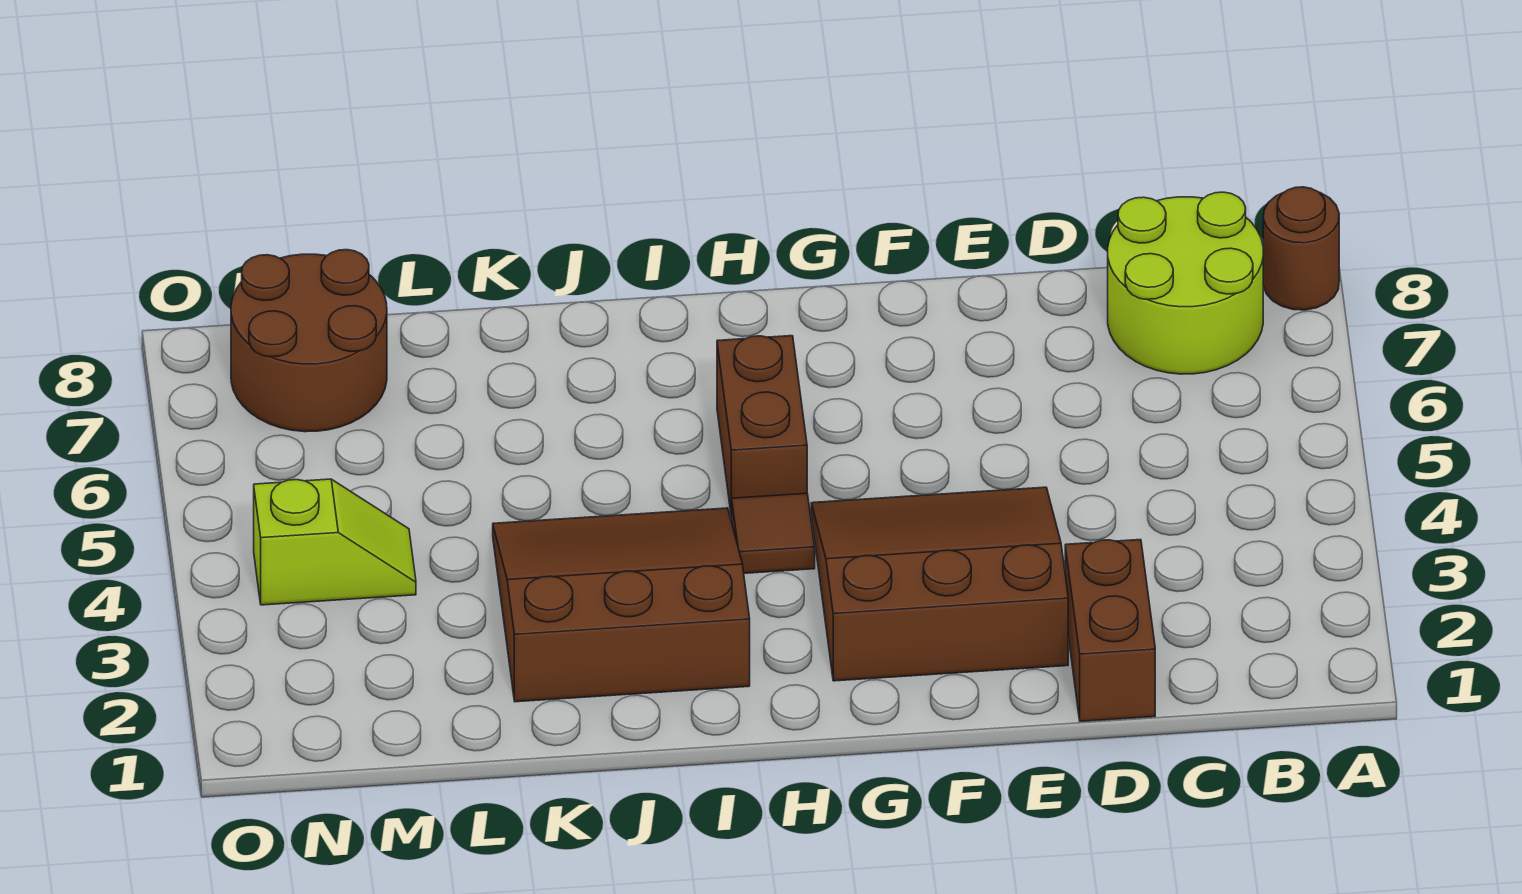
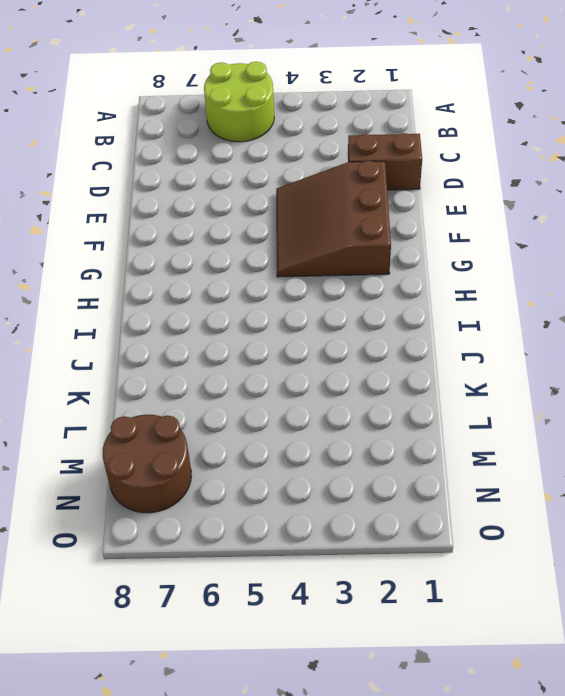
lime 2x2 round brick [204,62,274,142] -> lime 2x2 round brick moved to [1108,192,1263,374]
none -> brown 1x1 round brick [1263,187,1339,310]
none -> brown 1x1 tile [732,493,815,573]

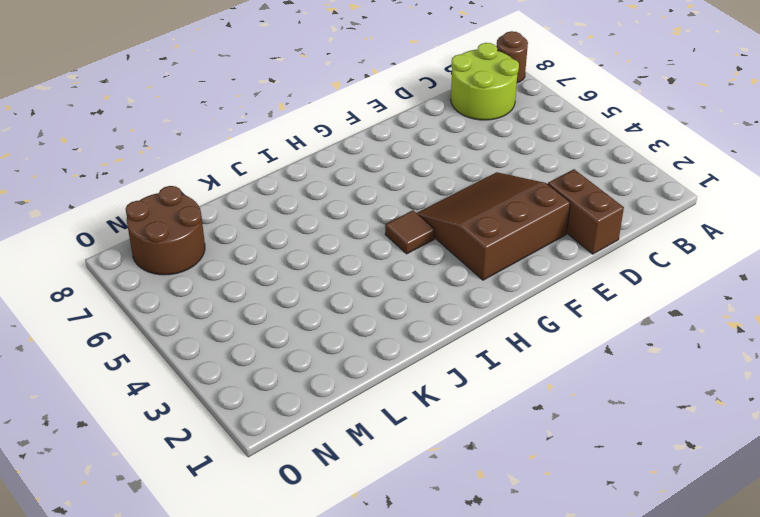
none -> brown 1x2 brick [717,336,807,517]
none -> brown 3x3 slope [493,508,750,702]

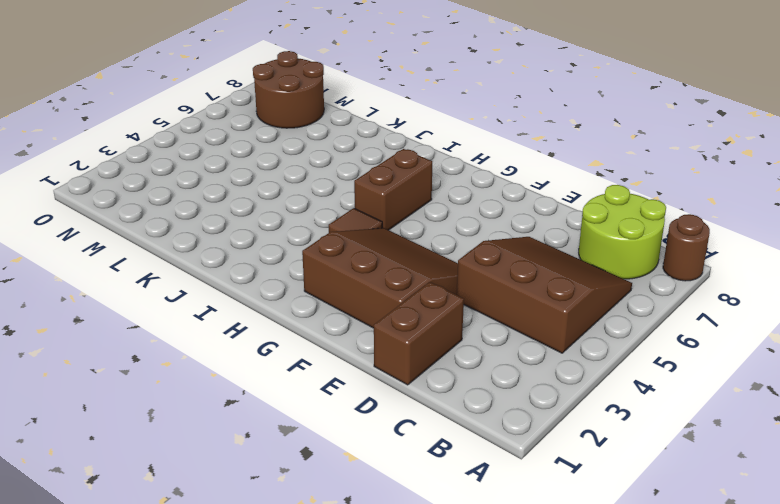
brown 3x3 slope [457,237,632,353] -> brown 3x3 slope moved to [493,508,750,702]
none -> lime 1x2 slope [254,479,416,605]

